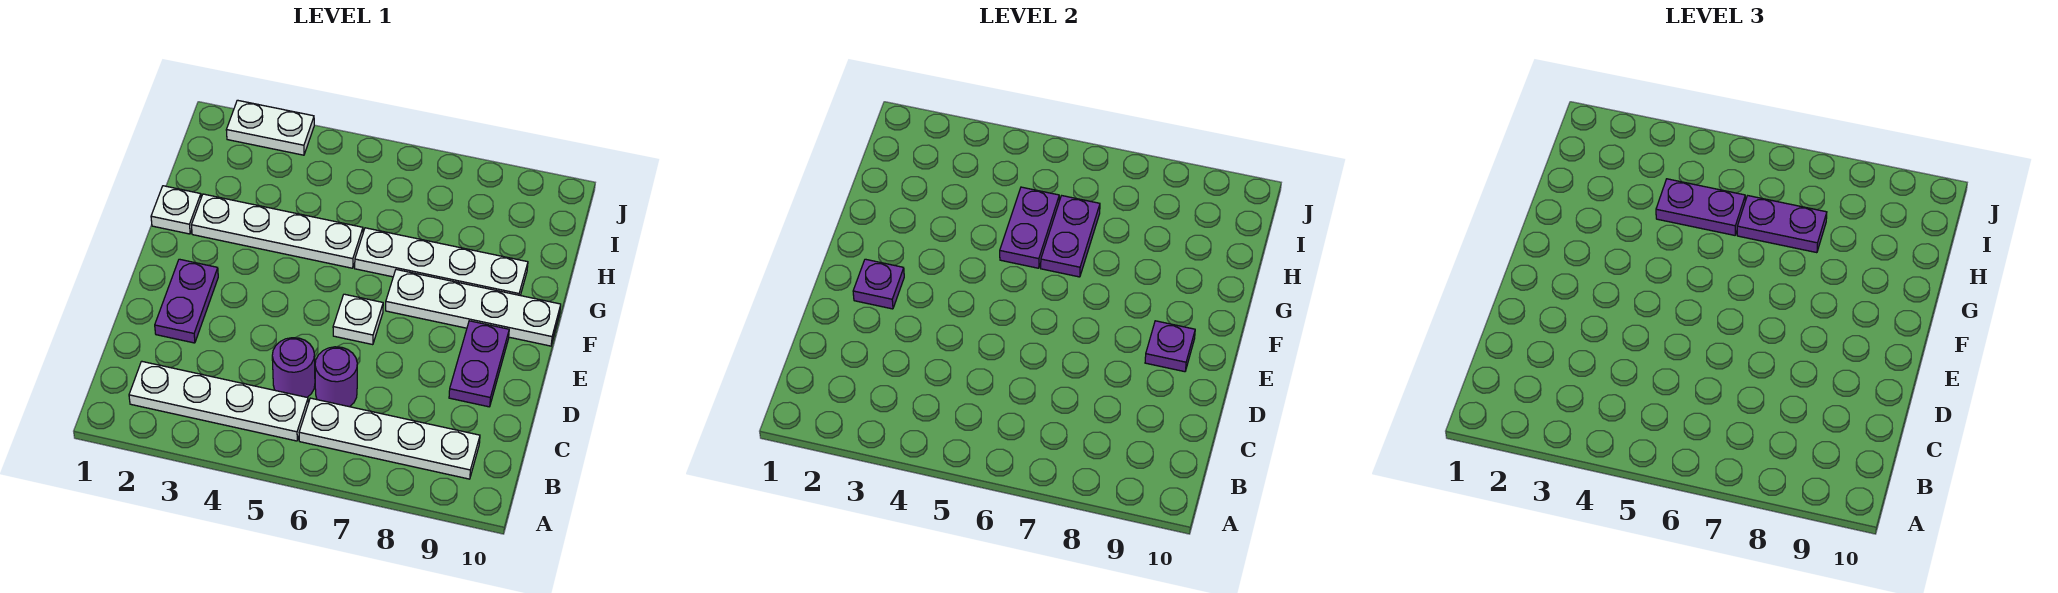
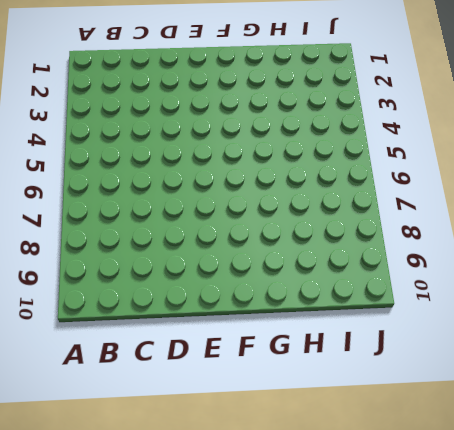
none -> white 1x4 plate [129,361,308,441]
none -> white 1x4 plate [299,398,480,479]
none -> purple 1x1 round brick [272,338,315,397]

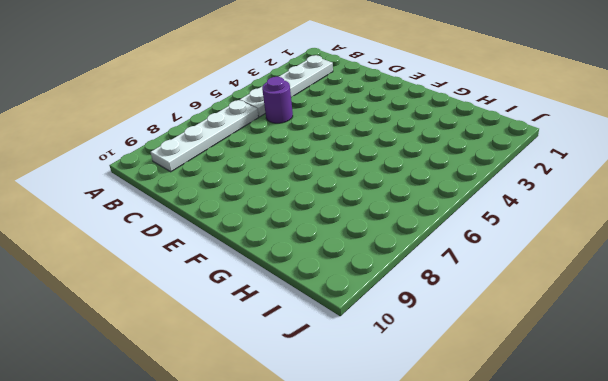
none -> purple 1x1 round brick [315,347,357,407]
none -> purple 1x2 plate [155,259,218,343]
none -> purple 1x2 plate [449,321,509,407]

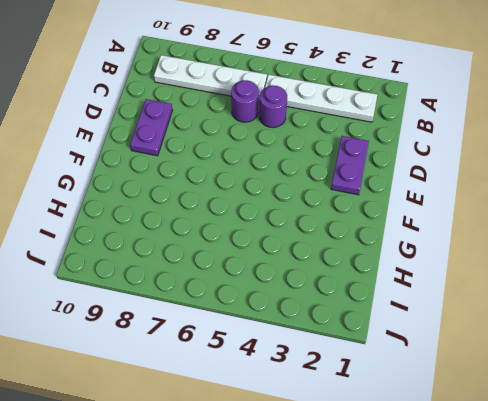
none -> white 1x1 plate [333,294,383,345]
none -> white 1x4 plate [386,270,561,346]
none -> white 1x1 plate [151,186,201,234]

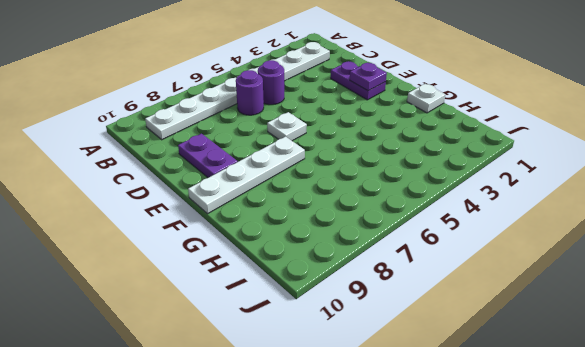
none -> white 1x4 plate [192,194,363,268]
none -> white 1x4 plate [355,228,528,295]
none -> white 1x2 plate [226,100,314,155]

